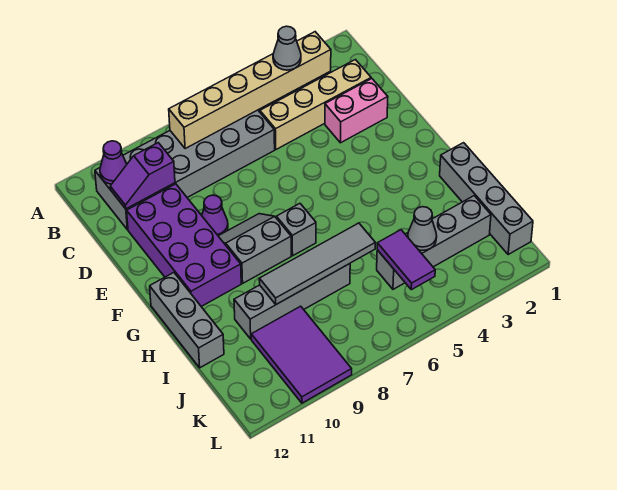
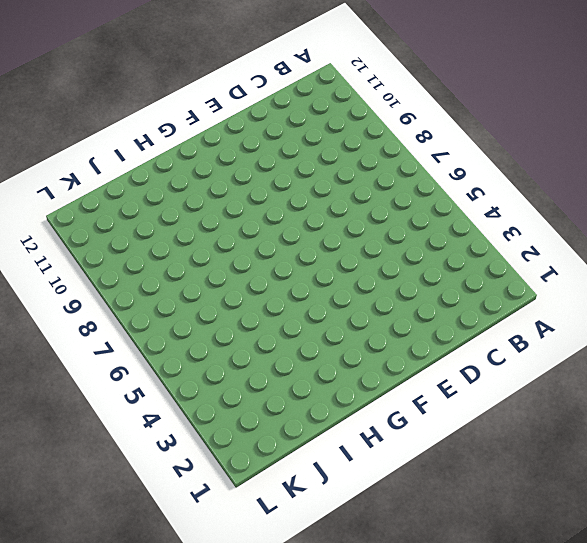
none -> grey 2x6 brick [95,110,275,230]
none -> tan 1x4 brick [260,60,371,149]
none -> pink 1x2 brick [325,79,388,143]

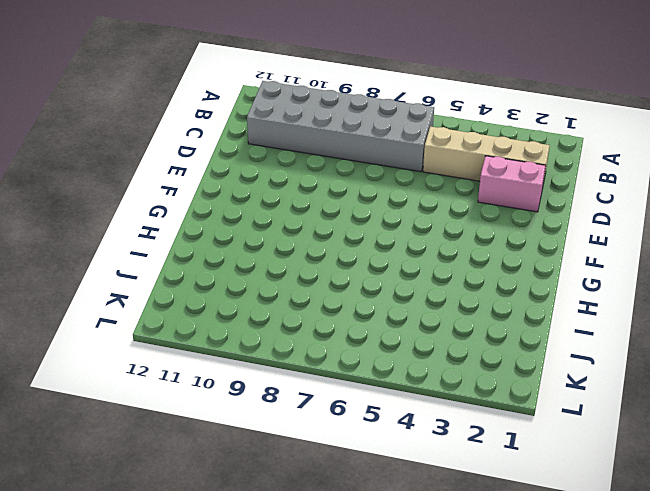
none -> purple 2x4 brick [127,184,241,306]
none -> purple 1x1 cone [202,195,228,236]
none -> grey 2x2 slope [219,214,291,283]

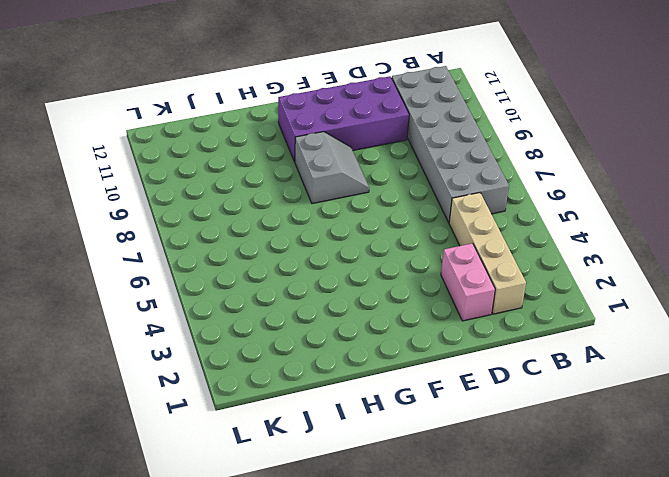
none -> purple 1x1 cone [202,195,228,236]
none -> grey 1x1 brick [276,204,316,256]
none -> grey 1x3 brick [150,273,224,368]

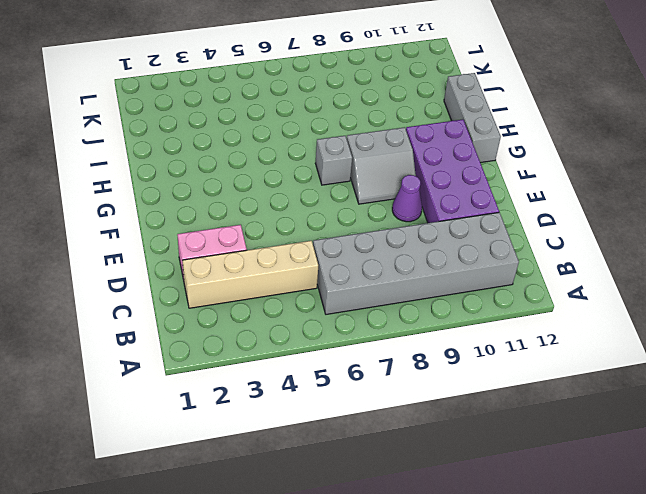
none -> grey 1x4 brick [440,143,533,255]
none -> grey 1x4 brick [234,264,350,339]
none -> grey 1x4 brick [377,196,491,289]

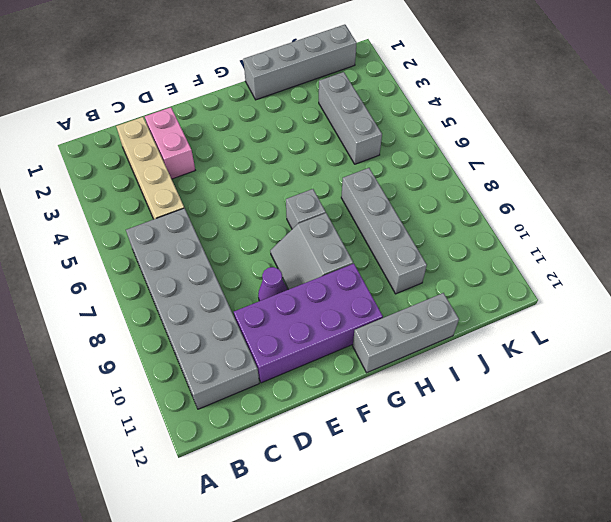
grey 1x3 brick [319,72,382,164] -> grey 1x4 brick [377,196,491,289]
none -> purple 2x3 tile [251,306,352,403]
none -> tan 1x6 brick [169,32,331,149]
none -> purple 1x1 cone [100,141,127,184]

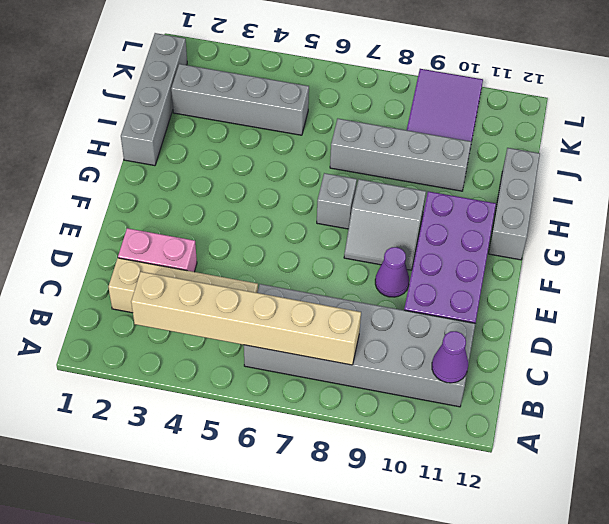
none -> purple 1x2 slope [110,143,175,209]
none -> grey 1x4 tile [259,223,375,304]
none -> grey 1x1 cone [408,207,437,250]

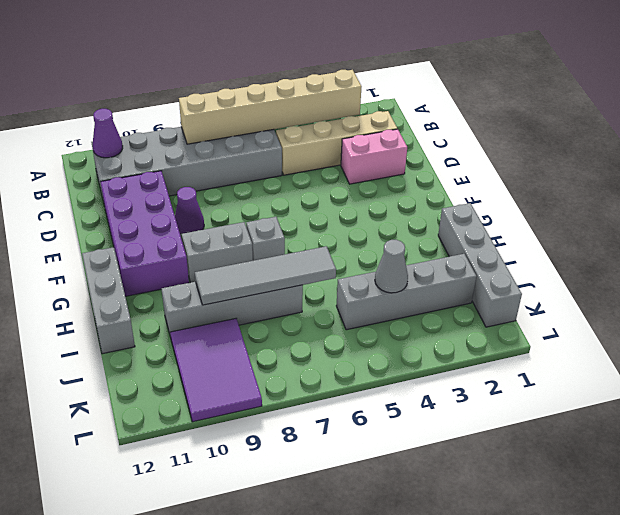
none -> purple 1x2 slope [110,143,175,209]
none -> purple 1x2 tile [377,230,435,290]
none -> grey 1x1 cone [273,26,301,70]

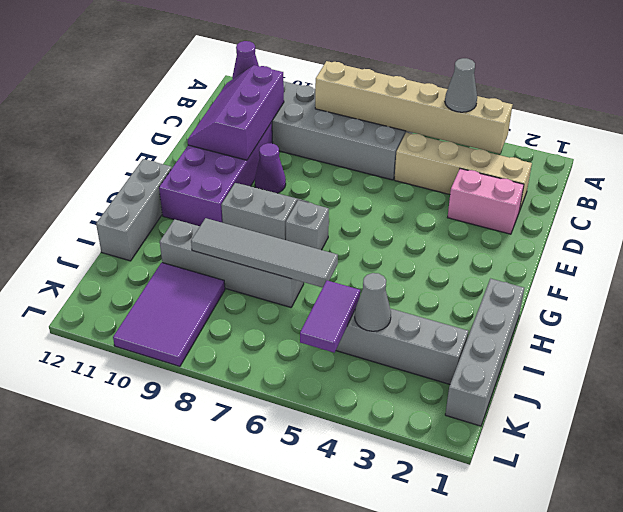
purple 2x3 slope [188,65,284,160] -> purple 1x2 slope [110,143,175,209]

